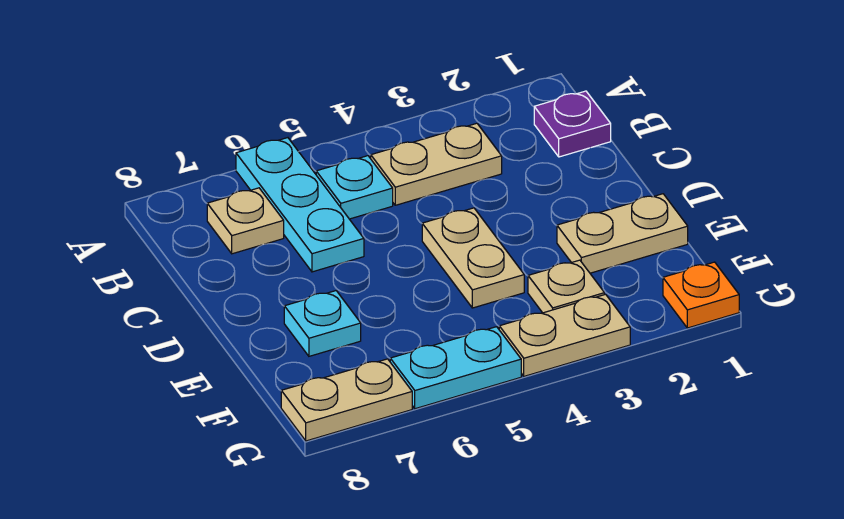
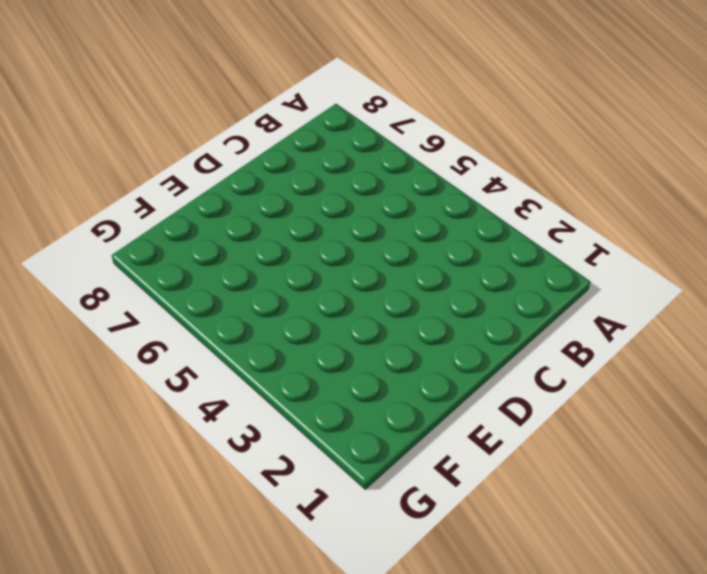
none -> cyan 1x3 plate [236,138,364,272]
none -> purple 1x1 plate [534,91,611,157]
none -> tan 1x2 plate [371,123,502,205]

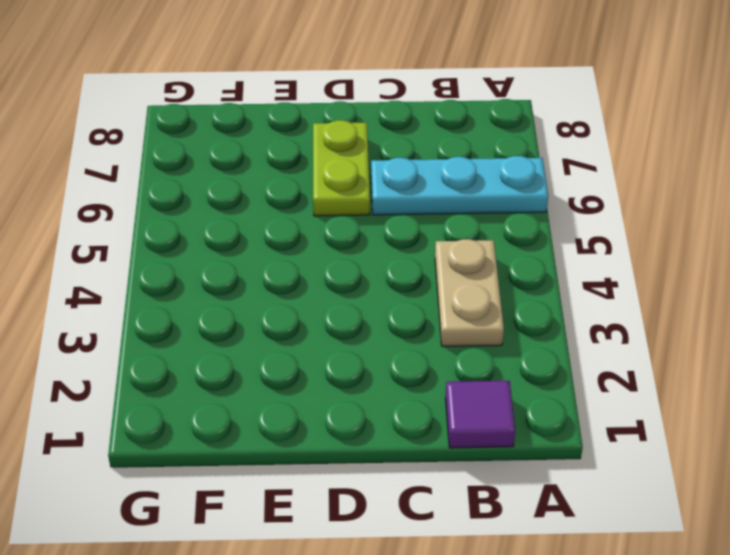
purple 1x1 tile [446,381,515,448] -> purple 1x1 plate [534,91,611,157]
lime 1x2 plate [313,120,370,216] -> none
none -> cyan 1x1 plate [316,156,393,219]
none -> tan 1x1 plate [207,188,284,254]
none -> tan 1x2 plate [422,208,524,308]

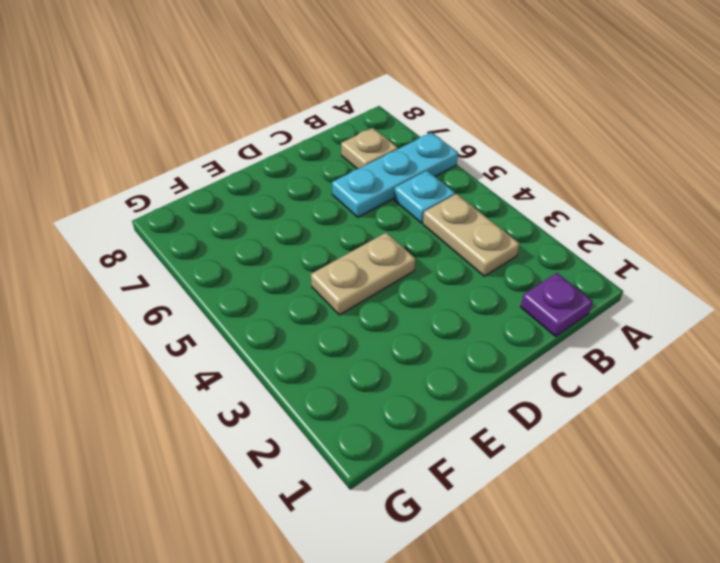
none -> tan 1x2 plate [557,194,688,273]
none -> cyan 1x1 plate [284,291,361,356]
none -> tan 1x1 plate [528,260,604,313]

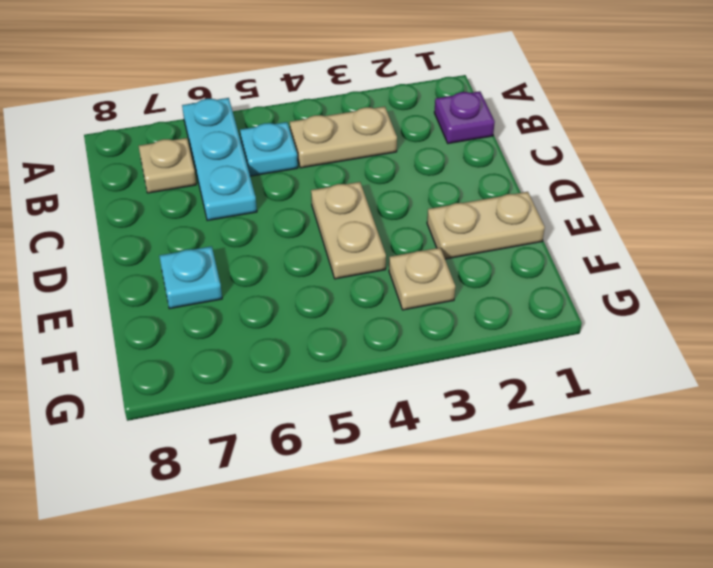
none -> orange 1x1 plate [663,262,739,328]
none -> tan 1x2 plate [499,294,630,376]
none -> cyan 1x2 plate [390,327,521,409]

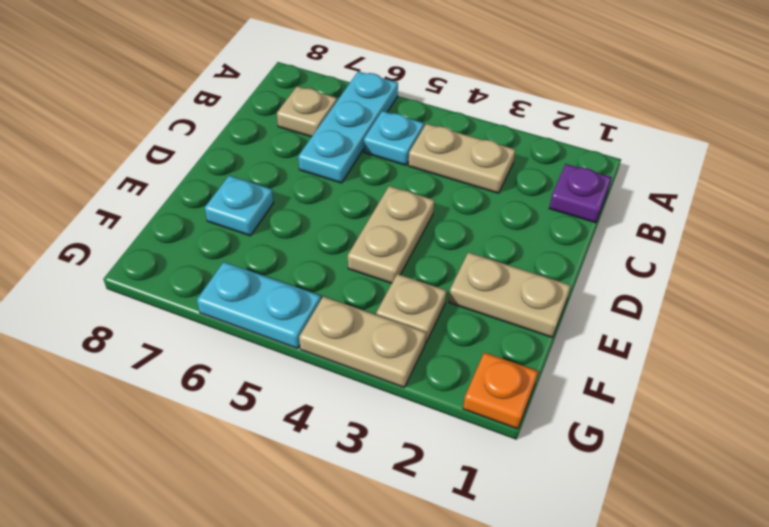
none -> tan 1x2 plate [281,359,412,441]

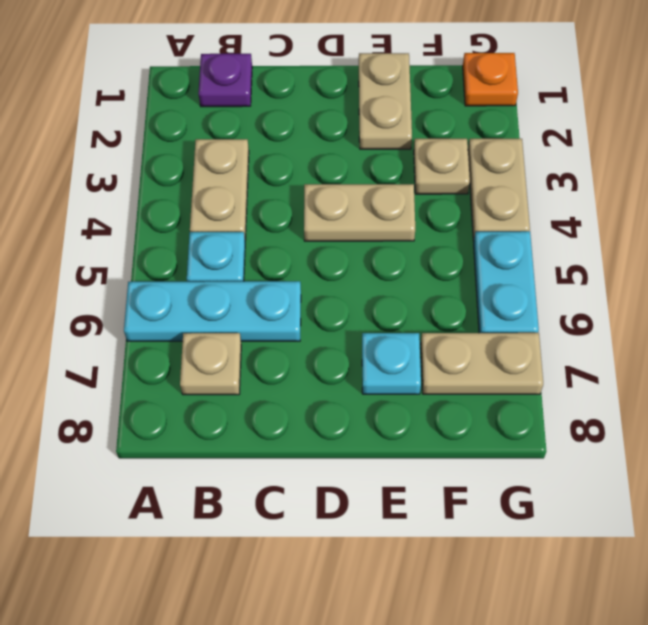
tan 1x2 plate [421,333,543,394] -> tan 1x2 plate turned to [281,359,412,441]

